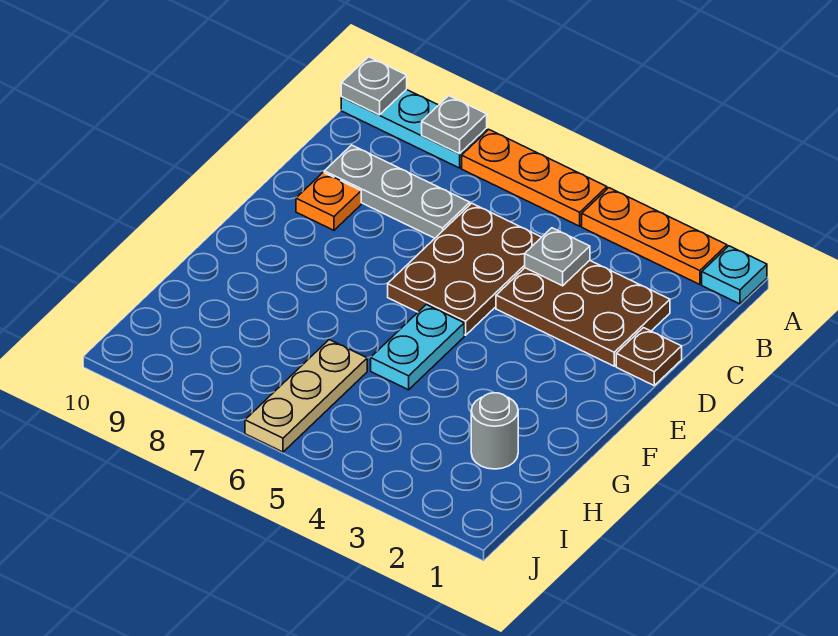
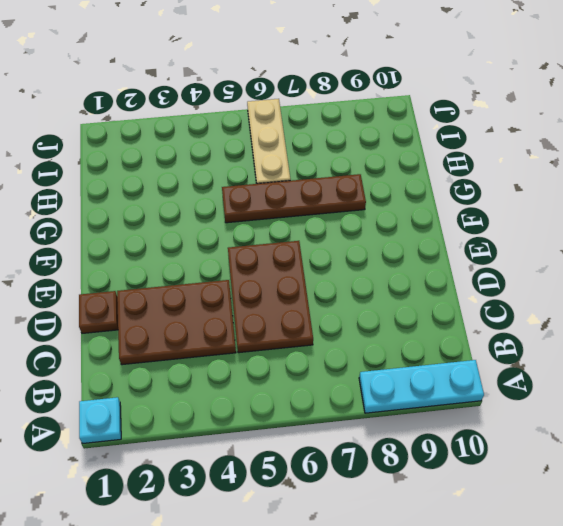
brown 1x4 plate [222,174,366,223] -> cyan 1x2 plate [371,304,464,390]
none -> orange 1x3 plate [582,188,727,285]
none -> orange 1x3 plate [462,129,607,226]
none -> grey 1x3 plate [324,145,470,238]

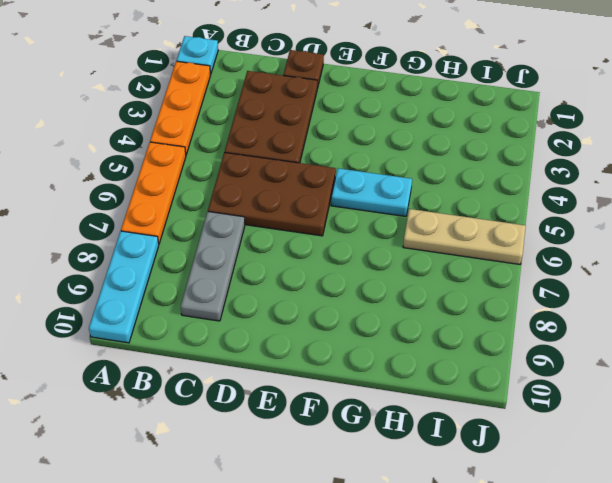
none -> orange 1x1 plate [296,172,361,230]
none -> grey 1x1 round brick [471,393,518,469]
none -> grey 1x1 plate [422,96,487,154]

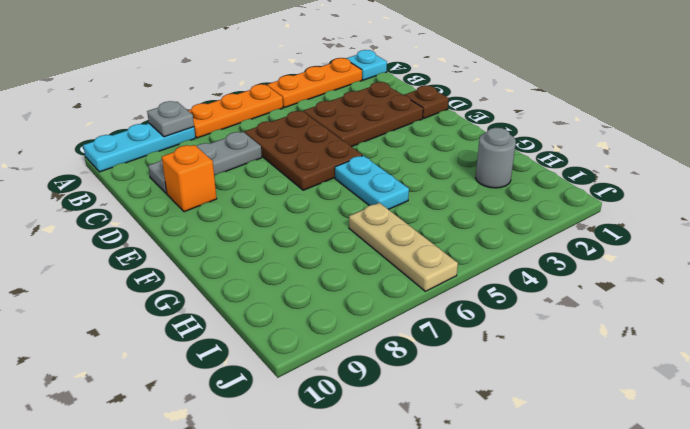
orange 1x1 brick [162,145,217,212] -> orange 1x1 plate [296,172,361,230]
none -> grey 1x1 plate [341,57,407,115]
none -> grey 1x1 plate [525,228,590,286]

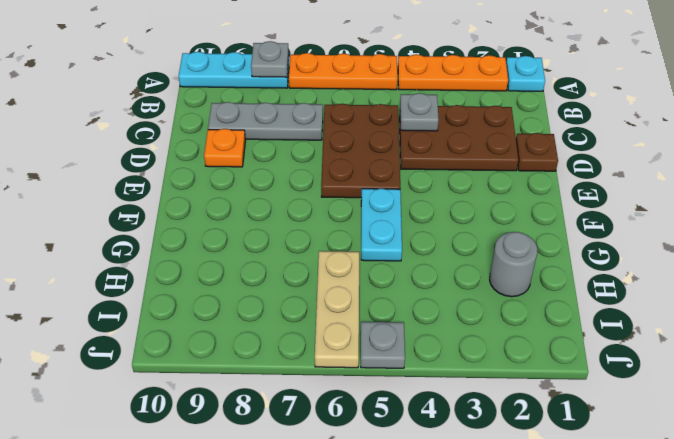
grey 1x1 plate [361,322,405,368] -> grey 1x1 plate moved to [341,57,407,115]

